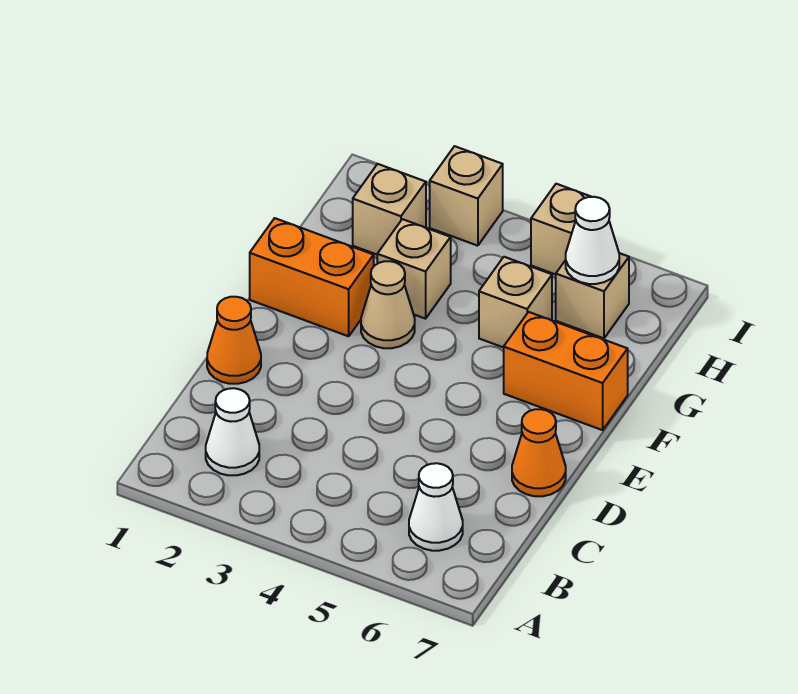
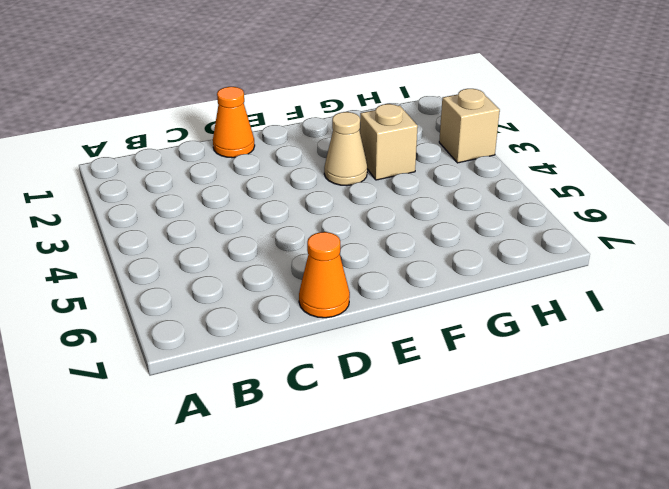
none -> white 1x1 cone [206,388,259,475]
none -> white 1x1 cone [409,463,463,551]
none -> orange 1x2 brick [250,218,374,336]

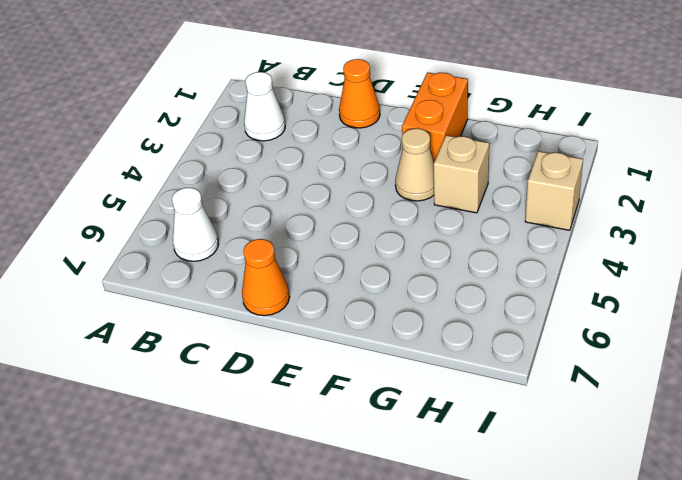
none -> orange 1x2 brick [504,312,628,430]
none -> tan 1x1 brick [479,257,552,348]
none -> tan 1x1 brick [353,164,426,255]

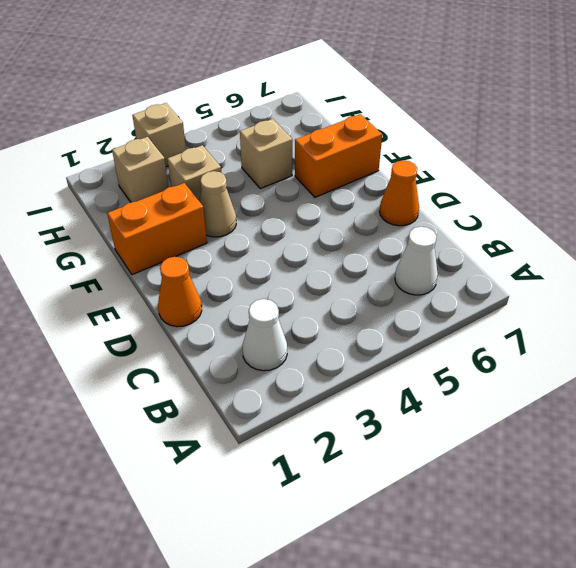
none -> tan 1x1 brick [556,253,629,338]
none -> tan 1x1 brick [531,184,591,274]
none -> white 1x1 cone [566,197,619,284]

